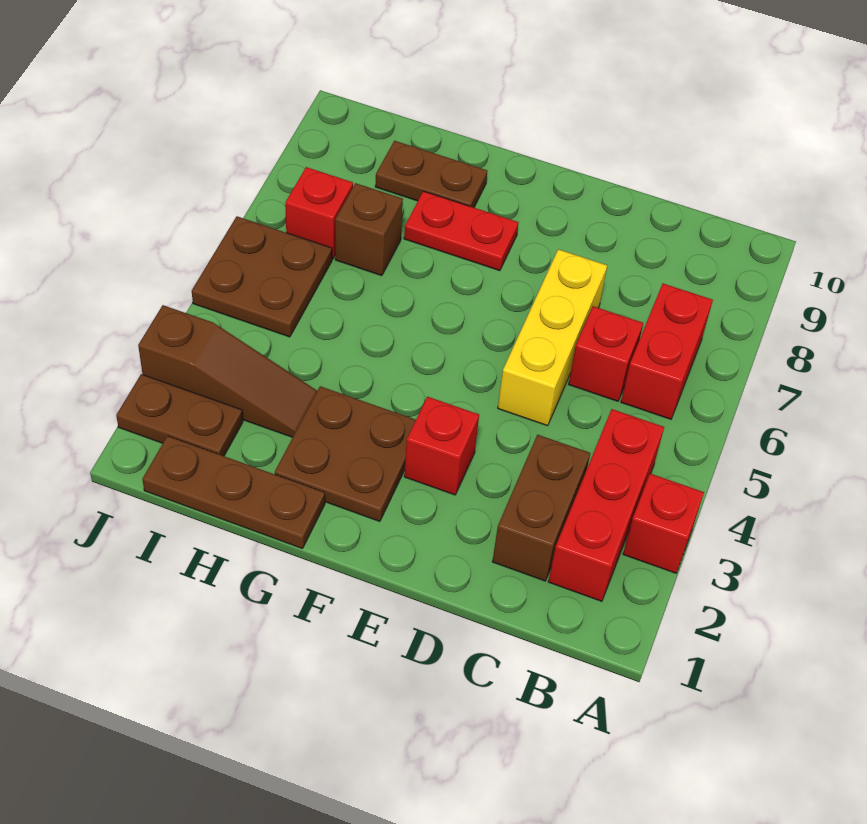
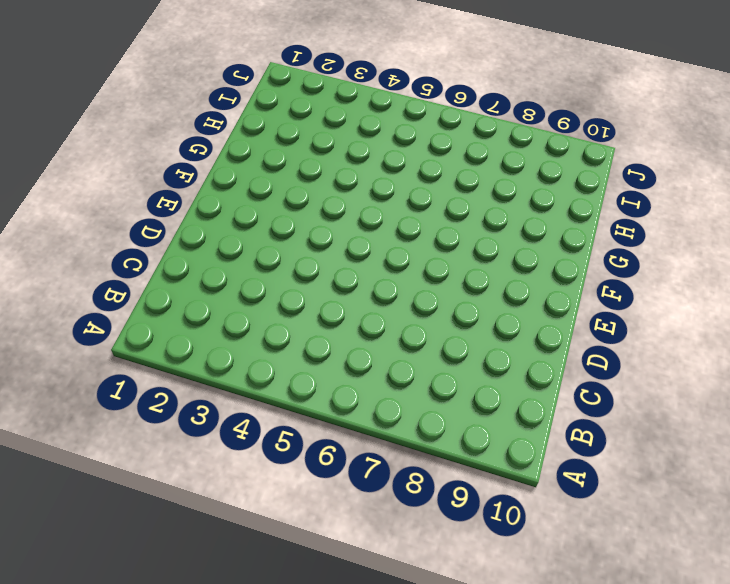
none -> red 1x1 brick [623,474,704,573]
none -> red 1x3 brick [548,409,664,601]
none -> red 1x2 brick [621,284,713,419]

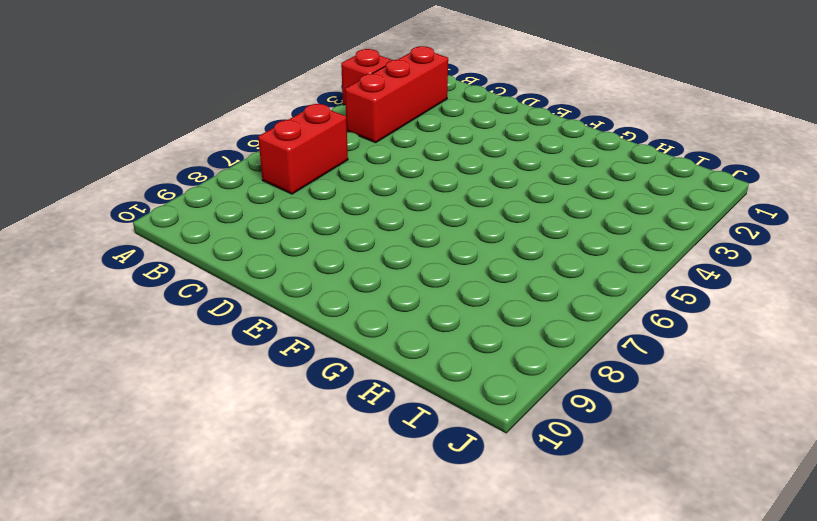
none -> brown 1x2 brick [492,435,590,581]
none -> red 1x1 brick [568,306,643,401]
none -> yellow 1x3 brick [498,249,607,426]

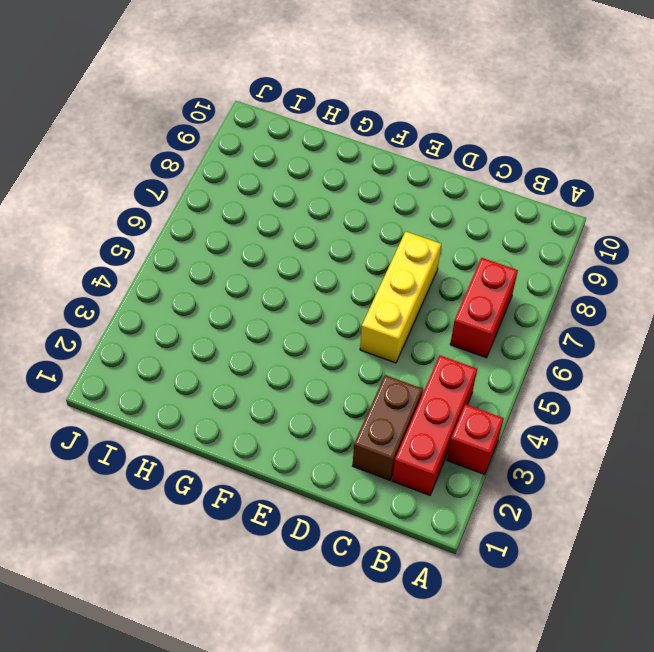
none -> red 1x1 brick [568,306,643,401]
none -> red 1x1 brick [404,397,479,495]
none -> brown 2x2 plate [275,386,416,521]

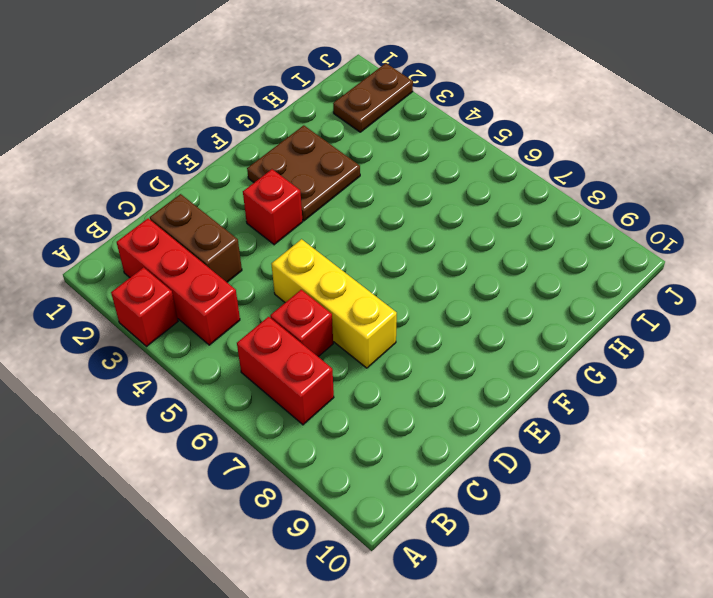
none -> red 1x2 plate [404,191,519,271]
none -> brown 1x3 plate [142,436,325,549]
none -> brown 1x2 plate [375,141,487,207]

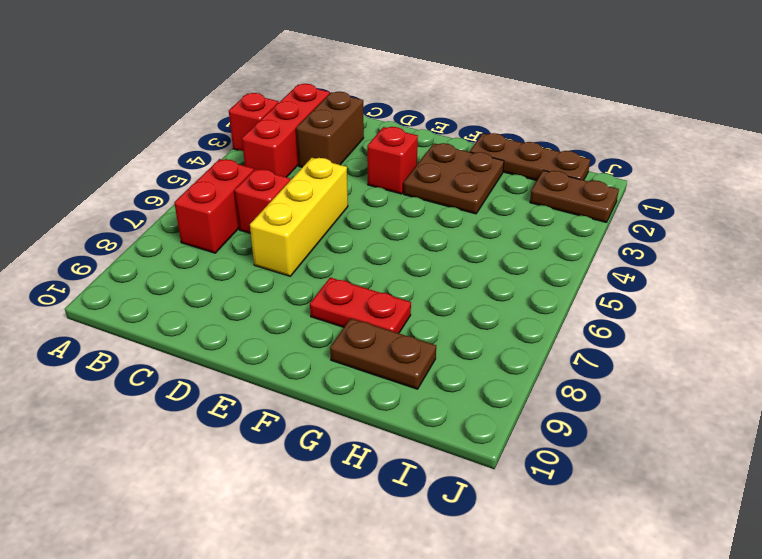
none -> brown 1x3 slope [138,305,317,437]
none -> brown 1x1 brick [335,183,403,276]
none -> brown 2x2 plate [192,216,332,337]

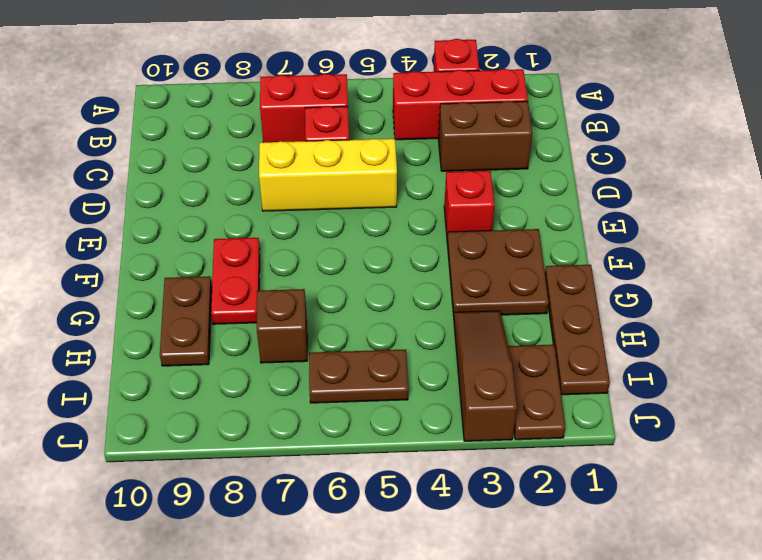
brown 1x2 plate [309,349,408,403] -> brown 2x2 plate [192,216,332,337]
none -> red 1x1 brick [285,167,353,259]

